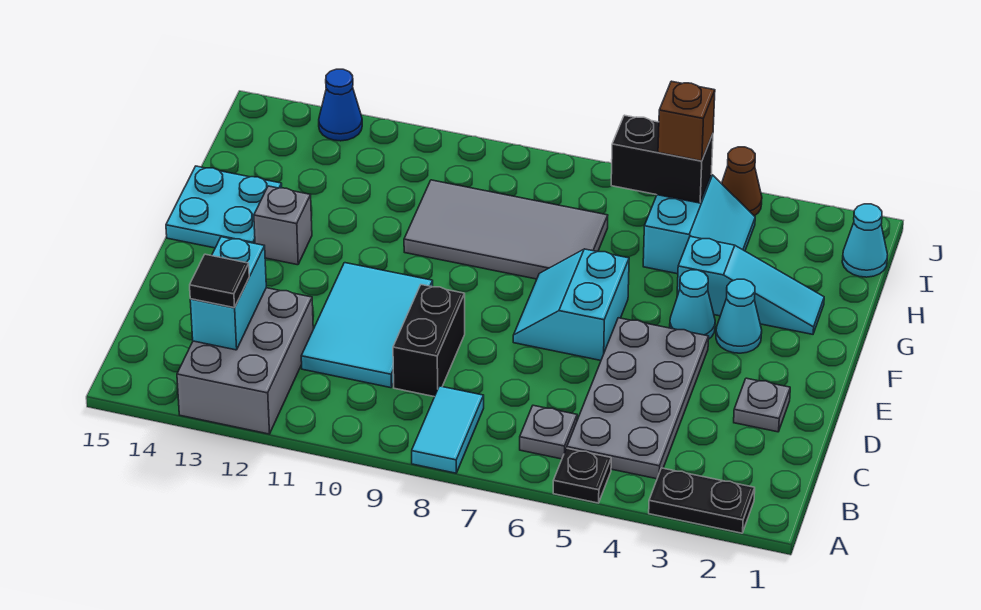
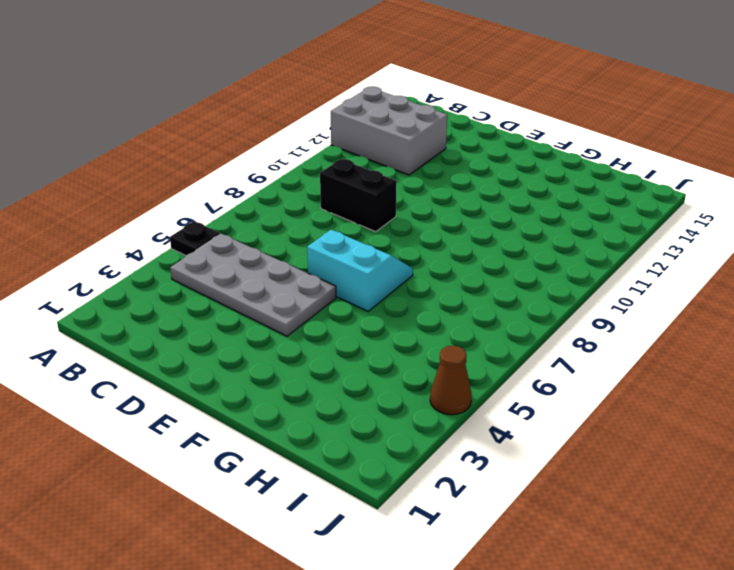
none -> black 1x2 plate [649,468,755,533]
none -> cyan 1x2 tile [412,386,484,473]
none -> grey 1x1 plate [520,405,577,459]

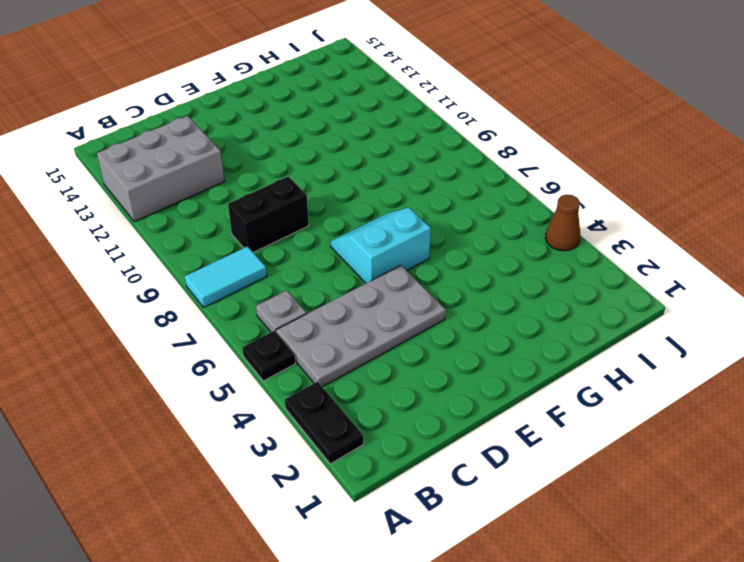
none -> cyan 2x3 tile [301,263,433,388]
none -> grey 1x1 plate [734,378,790,432]
none -> cyan 1x1 cone [716,279,762,353]

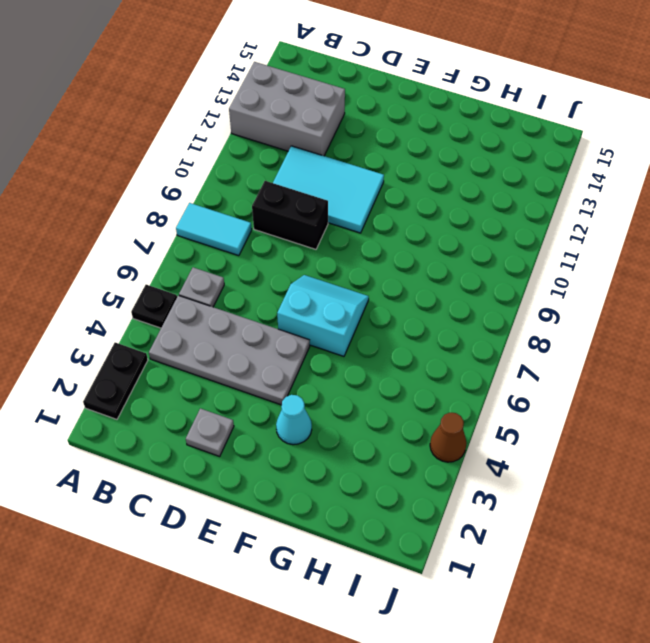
none -> cyan 1x1 cone [670,270,715,339]
none -> grey 1x1 brick [254,186,312,265]
none -> cyan 2x2 plate [166,166,282,248]

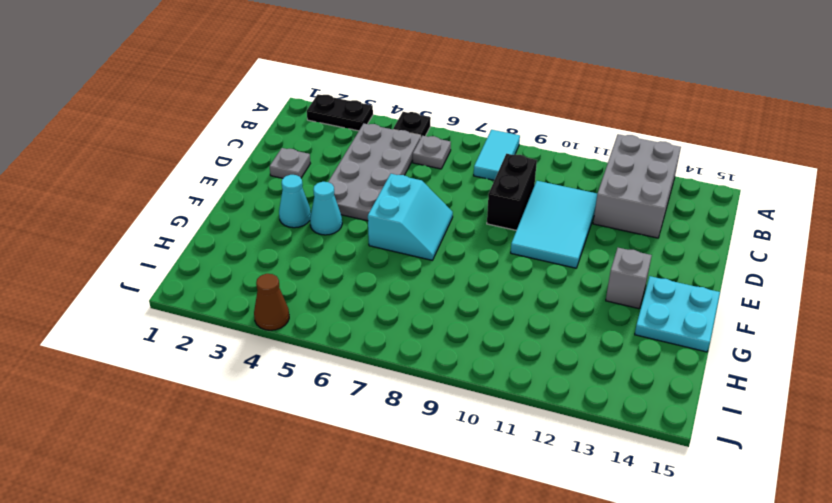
none -> cyan 1x3 slope [677,236,824,334]
none -> grey 2x4 tile [404,180,608,279]
none -> cyan 2x2 slope [643,175,755,274]

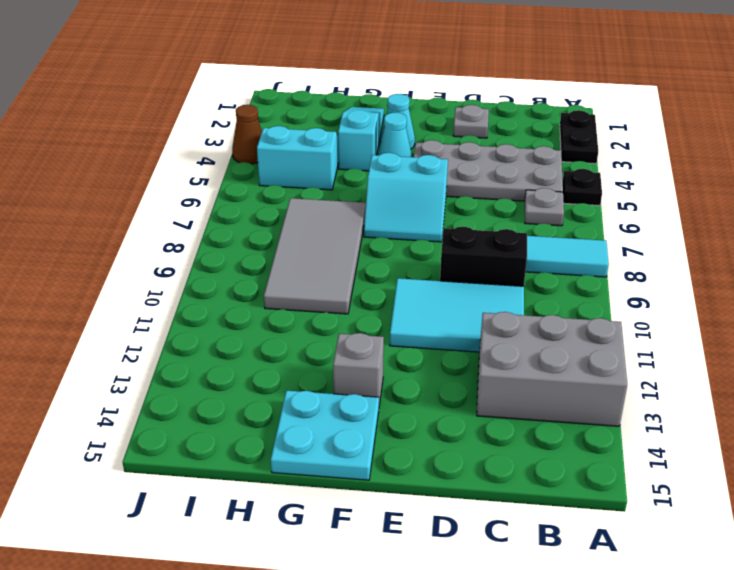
none -> cyan 1x1 cone [842,204,888,277]
none -> blue 1x1 cone [319,69,362,141]
none -> cyan 1x2 brick [190,237,266,350]

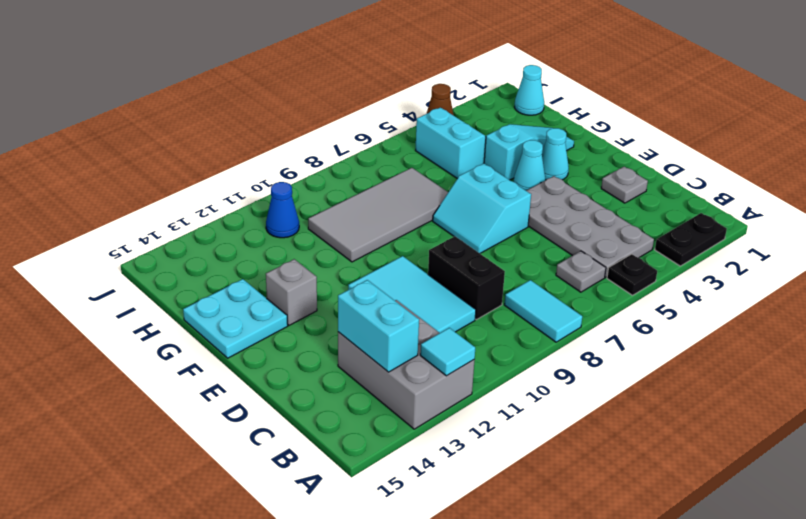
cyan 1x1 tile [420,328,475,376] -> none
blue 1x1 cone [266,182,299,238] -> blue 1x1 cone moved to [319,69,362,141]
none -> black 1x2 brick [611,115,713,203]
none -> black 1x1 tile [190,254,249,308]
none -> brown 1x1 brick [658,81,715,161]

